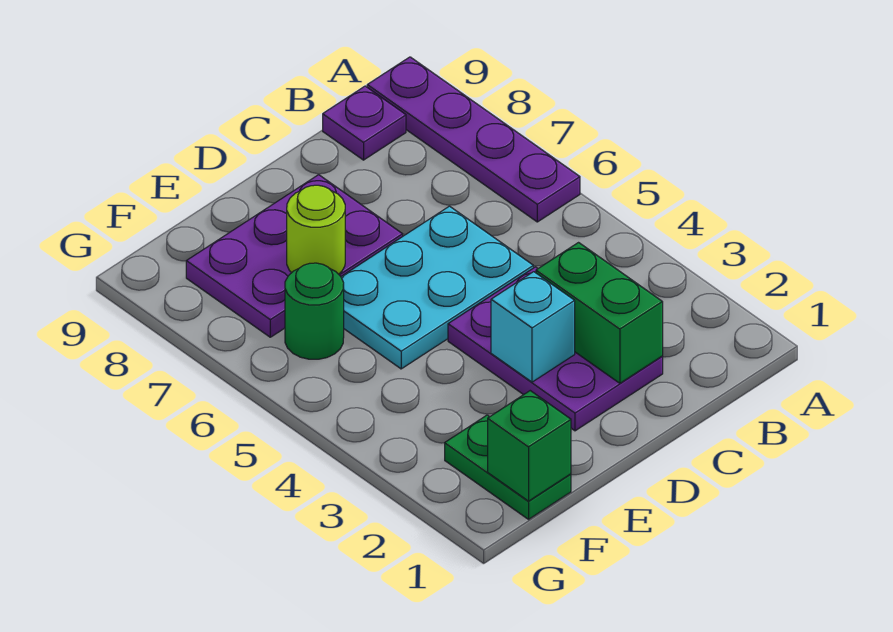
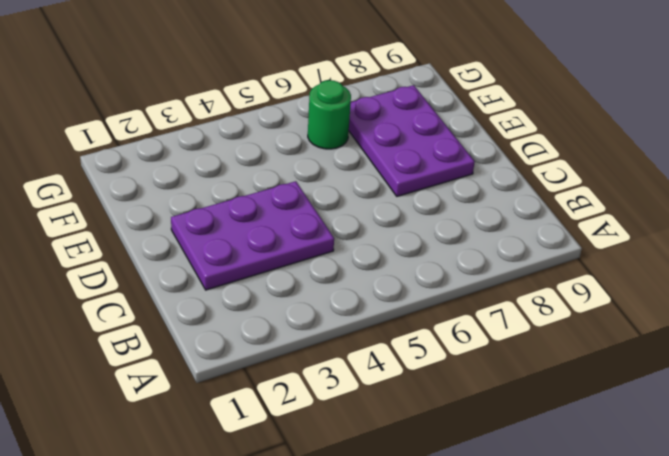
none -> purple 1x4 plate [367,57,580,222]
none -> purple 1x1 plate [323,86,406,160]

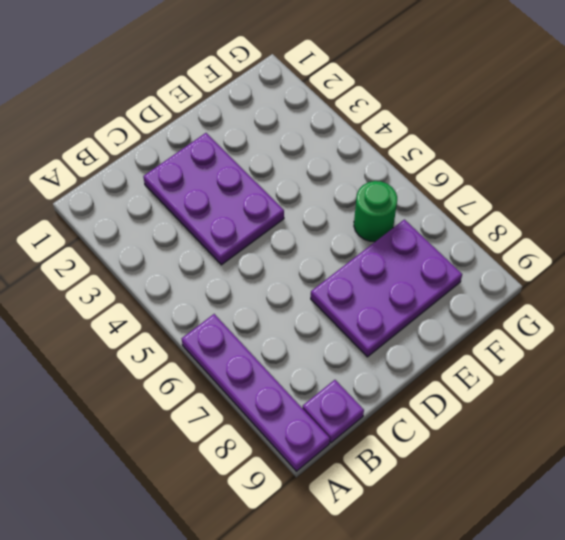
none -> cyan 2x3 plate [341,206,533,369]
none -> green 1x2 plate [445,415,571,519]

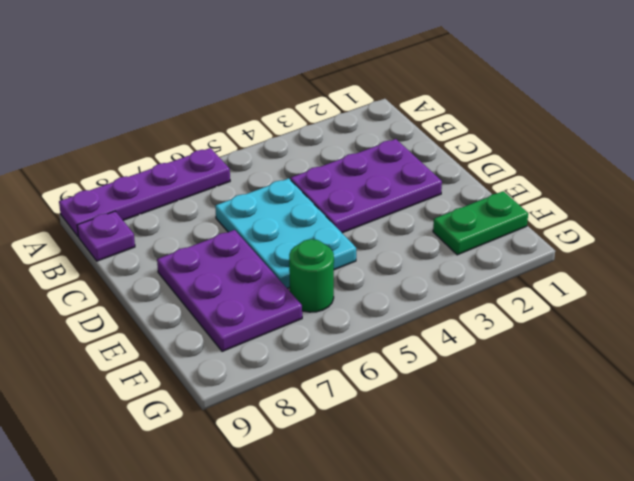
none -> green 1x2 brick [536,243,663,383]
none -> cyan 1x1 brick [491,272,575,382]

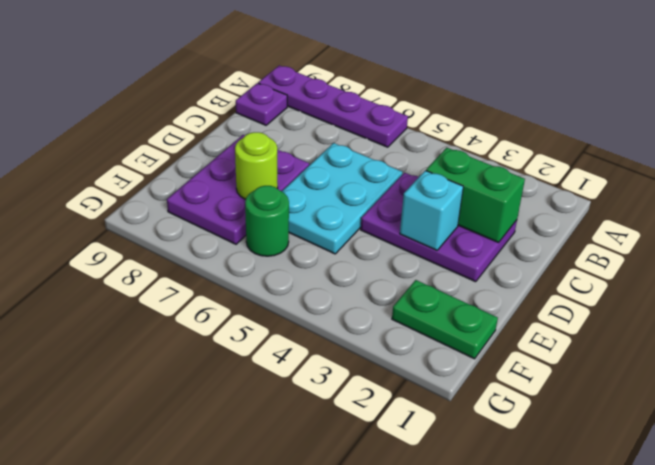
none -> green 1x1 brick [488,391,571,501]

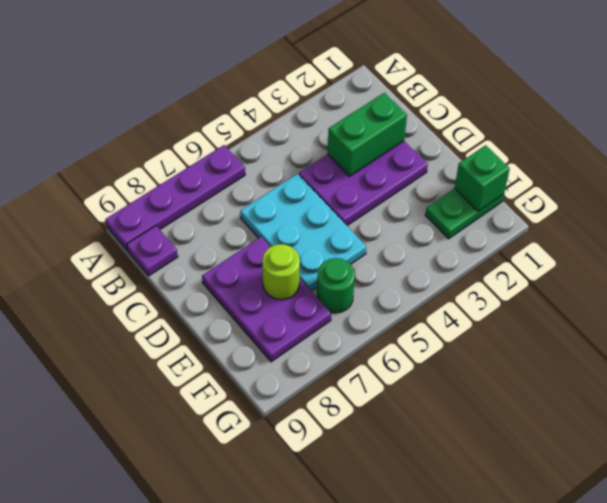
none -> cyan 1x1 brick [491,272,575,382]

